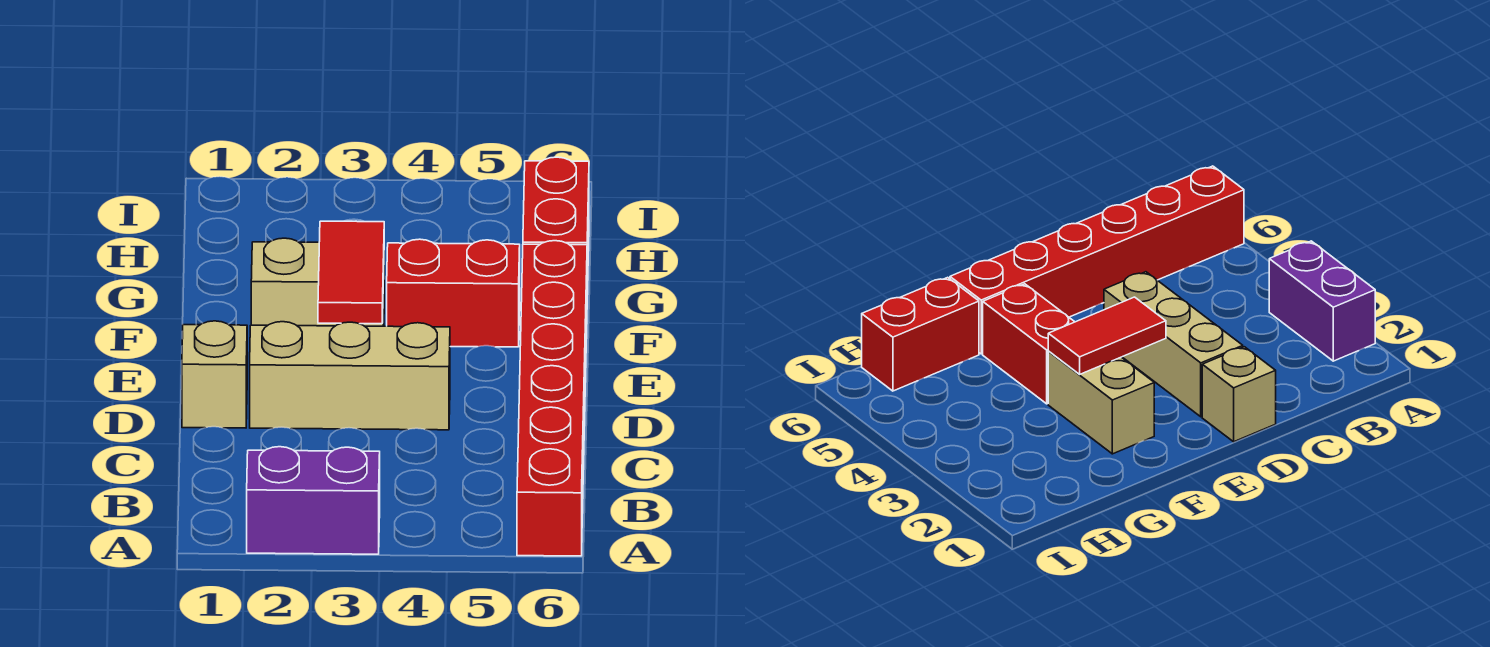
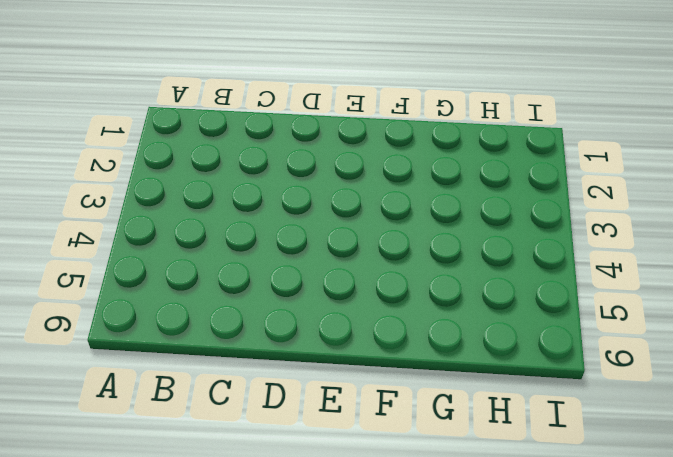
none -> purple 1x2 brick [247,447,380,554]
none -> red 1x6 brick [517,241,587,556]

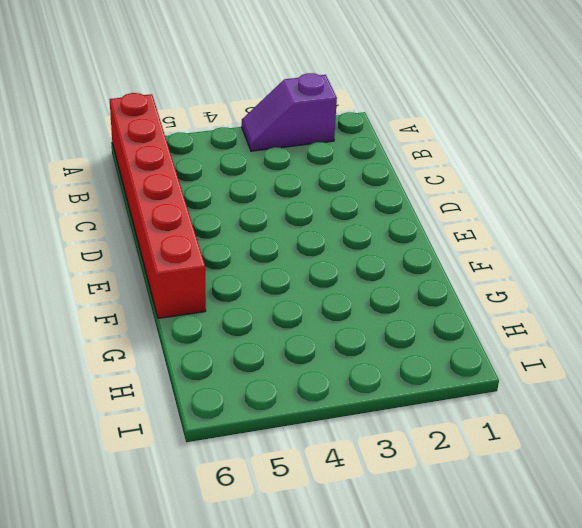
purple 1x2 slope [242,73,337,151] -> purple 1x2 brick [247,447,380,554]
none -> tan 1x1 brick [182,321,247,428]
none -> tan 1x3 brick [250,322,450,430]

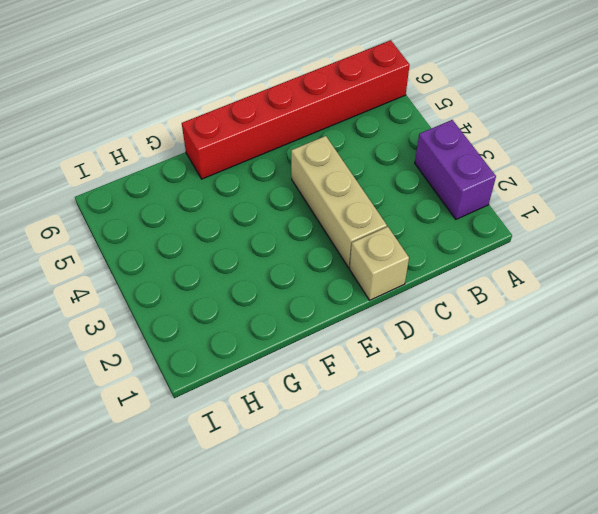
none -> tan 1x2 brick [251,238,384,326]
none -> red 1x2 brick [387,239,520,347]

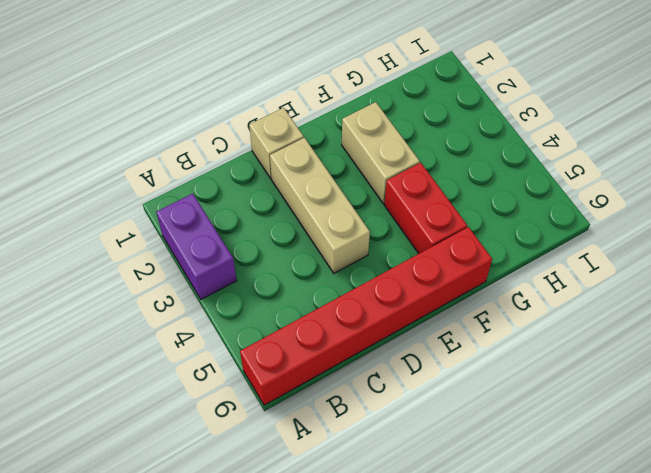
none -> red 1x2 brick [523,157,589,294]
none -> red 1x2 tile [318,221,384,324]

